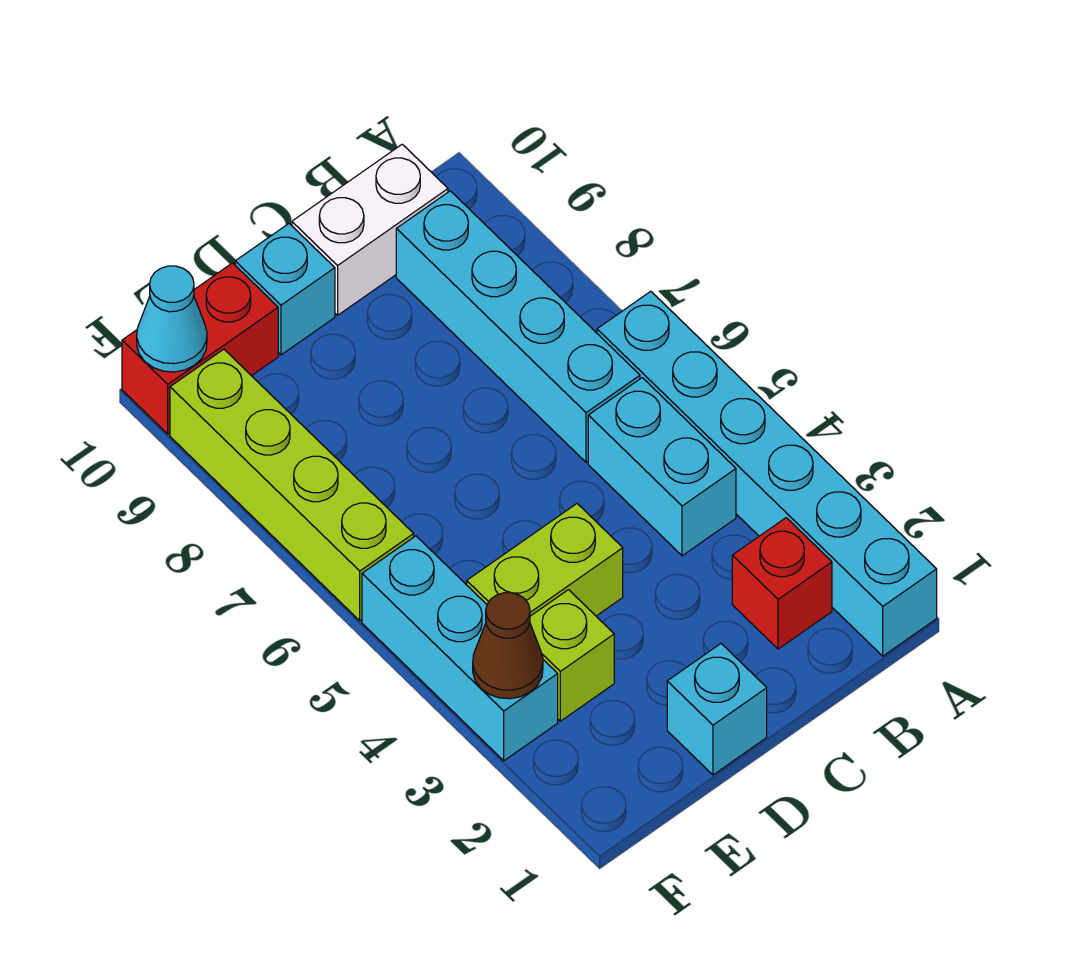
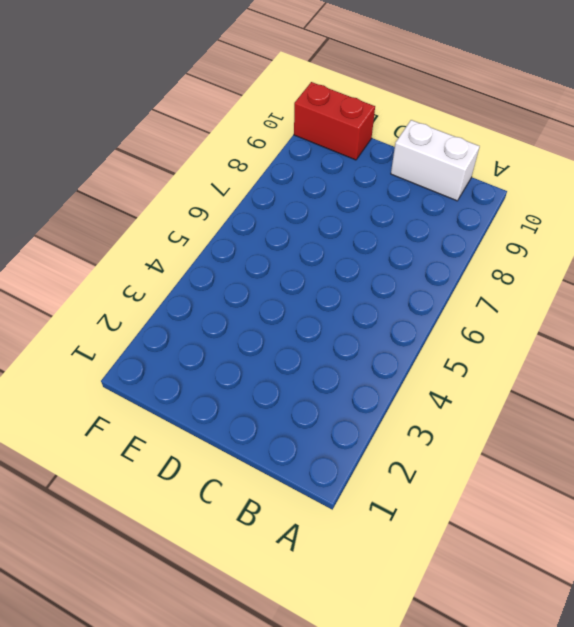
none -> cyan 1x6 brick [597,291,937,656]
none -> red 1x1 brick [732,518,832,649]
none -> cyan 1x2 brick [588,378,736,556]

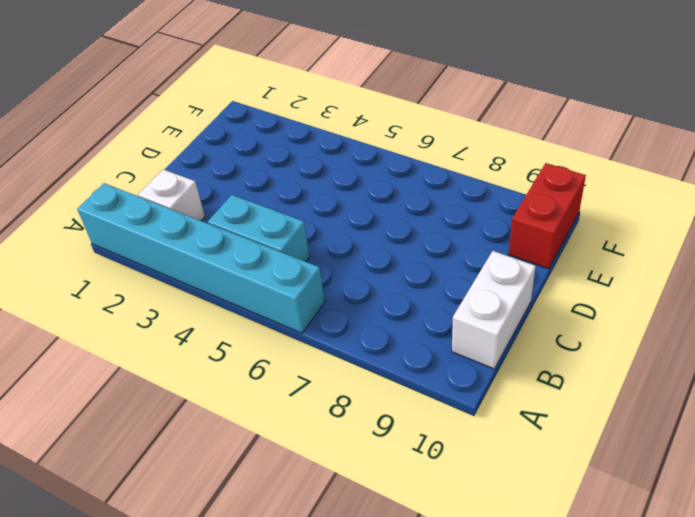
white 1x1 brick [138,169,205,221] -> red 1x1 brick [732,518,832,649]
none -> cyan 1x4 brick [396,191,640,462]
none -> cyan 1x1 brick [667,644,767,775]
none -> lime 1x2 brick [467,504,623,616]

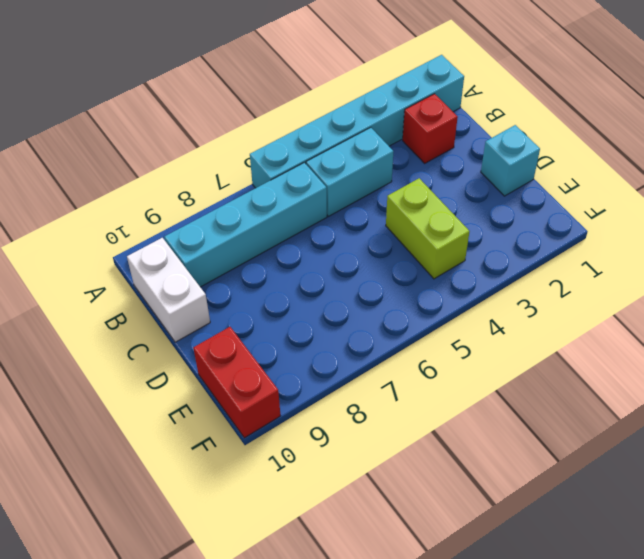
none -> cyan 1x1 brick [235,224,335,355]
none -> lime 1x1 brick [530,590,614,721]
none -> cyan 1x3 brick [362,536,558,761]

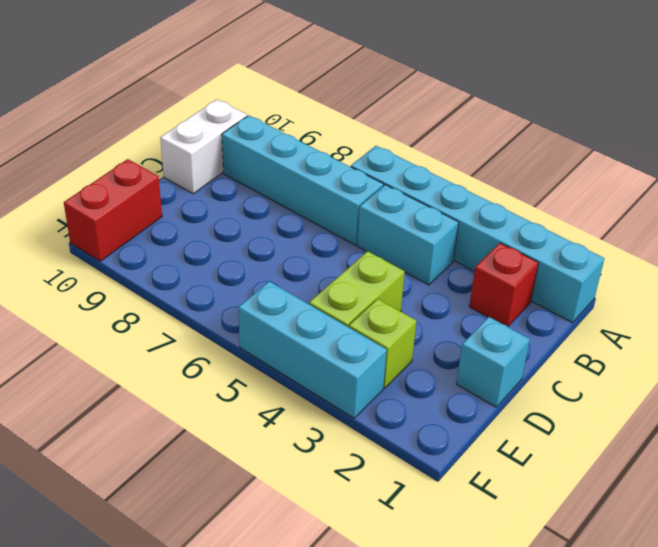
none -> cyan 1x1 brick [235,224,335,355]
none -> lime 1x4 brick [170,349,414,621]
none -> brown 1x1 cone [473,593,543,699]

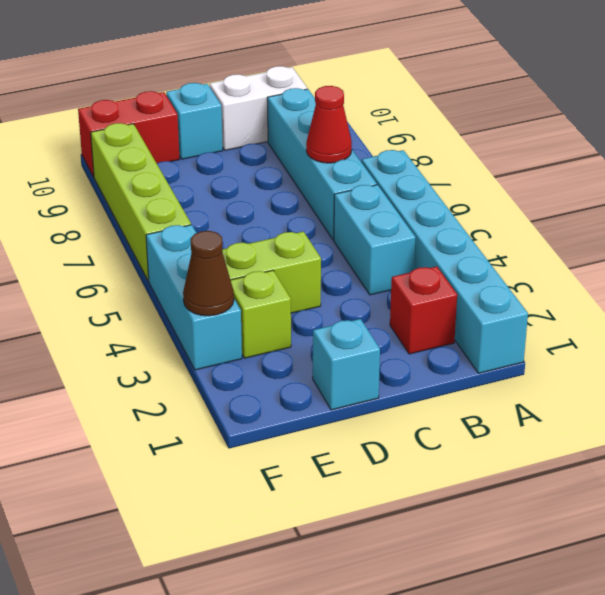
red 1x1 cone [306,86,352,163] -> none
none -> cyan 1x1 cone [137,266,207,372]

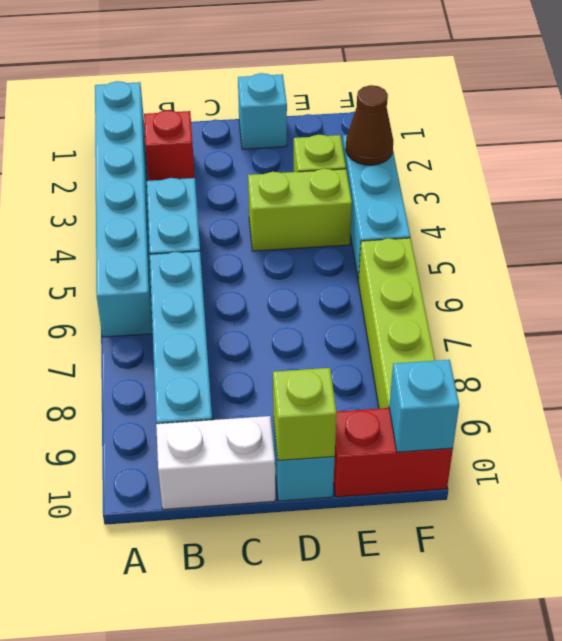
lime 1x1 brick [273,368,337,461] -> none
cyan 1x1 brick [389,360,459,452] -> cyan 1x1 cone [137,266,207,372]

